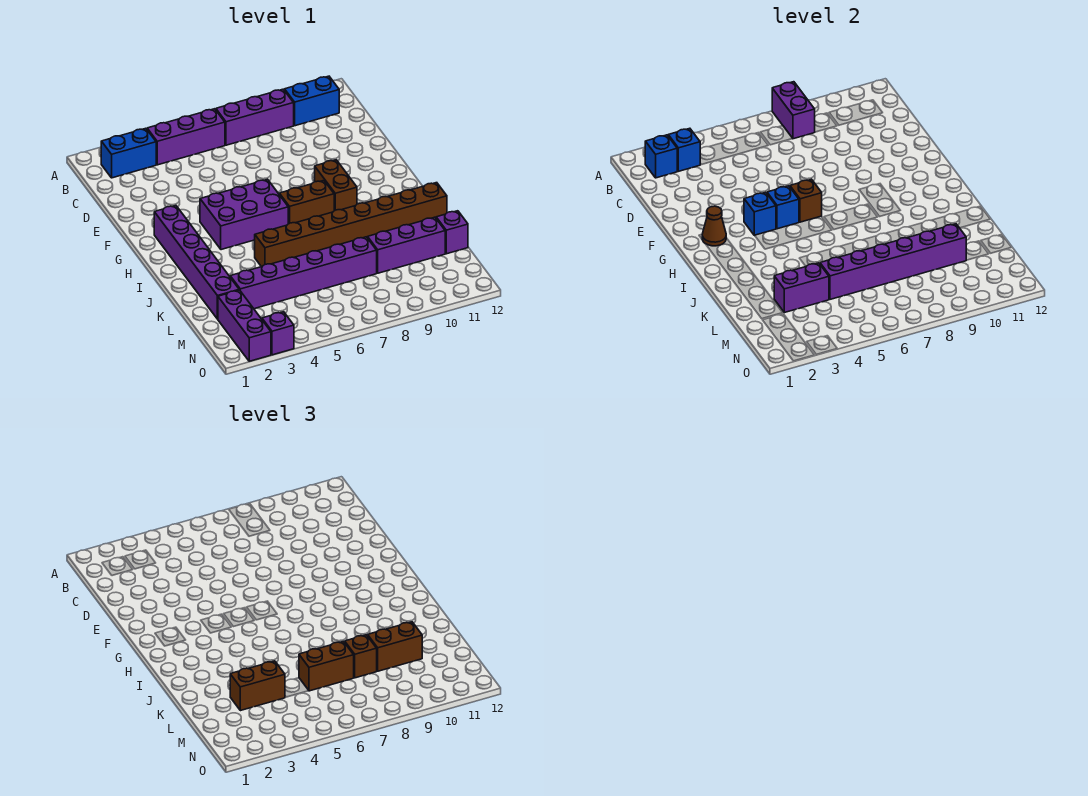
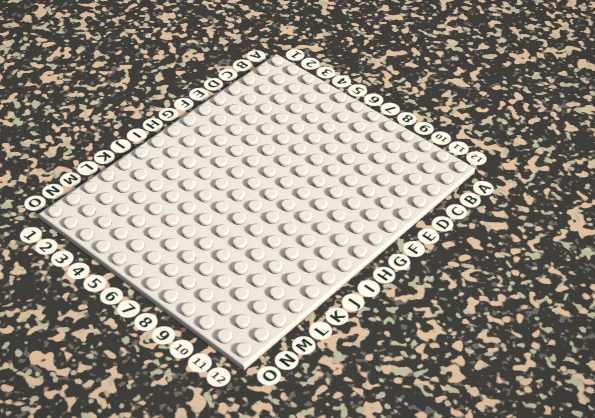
none -> blue 1x2 brick [101,128,156,178]
none -> purple 1x3 brick [147,109,225,165]
none -> purple 1x3 brick [216,89,294,145]

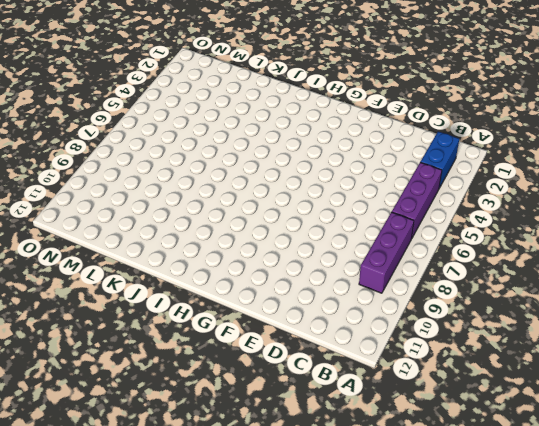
none -> blue 1x2 brick [285,76,339,126]
none -> purple 1x6 brick [154,206,239,319]
none -> purple 2x3 brick [200,179,288,250]

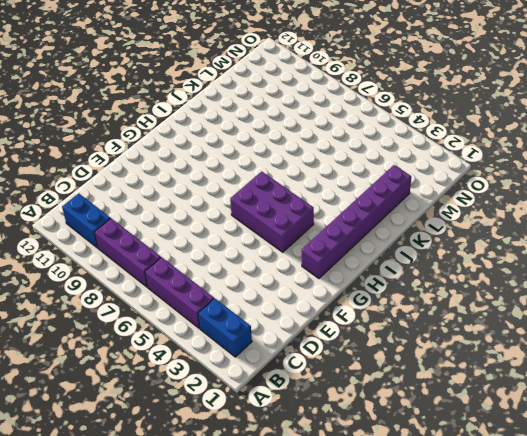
none -> brown 1x2 brick [315,160,357,211]
none -> brown 1x2 brick [279,181,334,224]
none -> brown 1x8 brick [255,183,447,267]

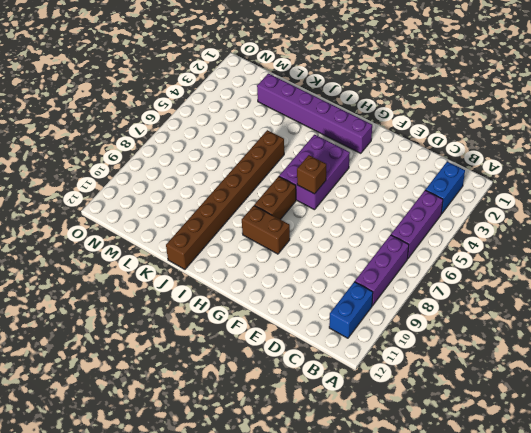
none -> purple 1x6 brick [230,237,377,309]
none -> purple 1x3 brick [368,217,445,273]
none -> purple 1x1 brick [436,211,468,254]

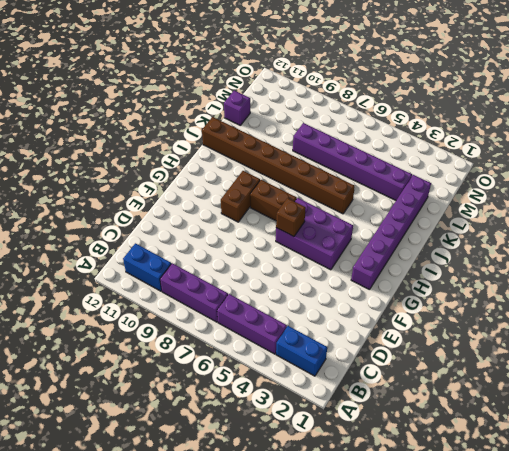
none -> purple 1x3 brick [368,217,445,273]
none -> purple 1x3 brick [218,290,271,361]
none -> purple 1x1 brick [262,312,294,355]

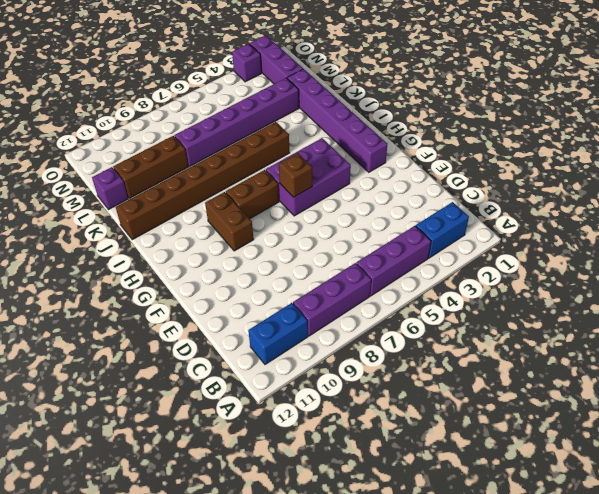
brown 1x3 brick [113,136,188,198] -> purple 1x3 brick [368,217,445,273]
none -> purple 1x2 brick [772,82,815,139]
none -> blue 1x1 brick [645,135,677,178]
none -> blue 1x1 brick [668,128,700,171]

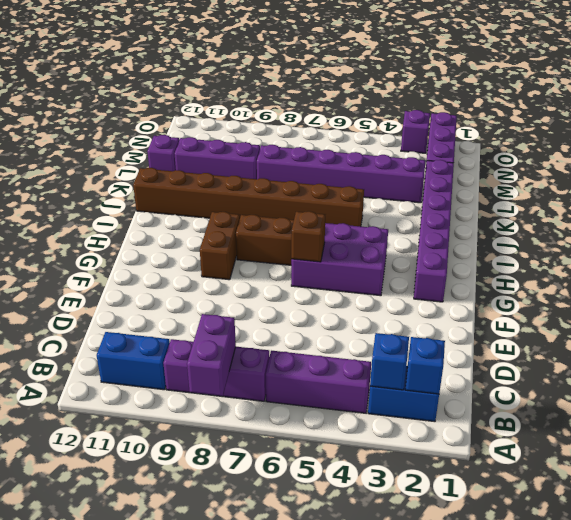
none -> brown 1x1 cone [702,206,726,246]
none -> blue 1x1 brick [744,192,776,235]
none -> blue 1x1 brick [767,186,799,229]

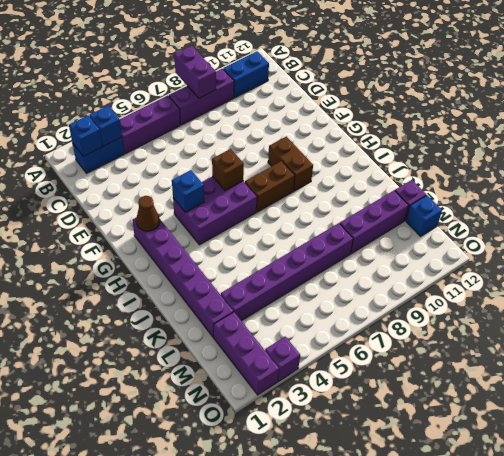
blue 1x1 brick [406,195,442,236] -> blue 1x1 brick moved to [767,186,799,229]
none -> brown 1x8 brick [255,183,447,267]
none -> purple 1x2 brick [774,263,829,313]
none -> purple 1x6 brick [820,224,967,299]

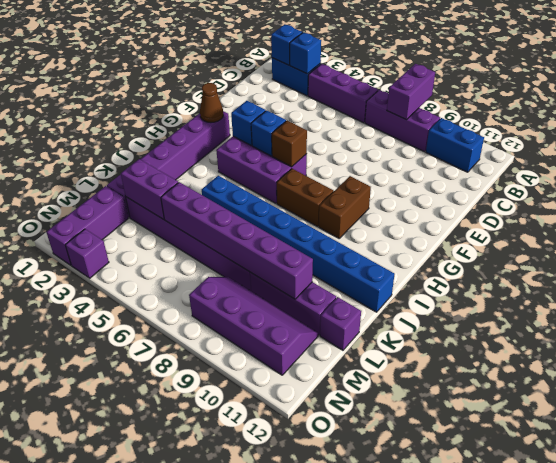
blue 1x8 brick [202,175,395,312] -> brown 1x8 brick [255,183,447,267]
purple 2x4 slope [189,277,318,375] -> none
none -> brown 1x2 brick [230,661,285,711]
none -> brown 1x2 brick [299,641,354,691]
none -> brown 1x1 brick [345,635,377,678]

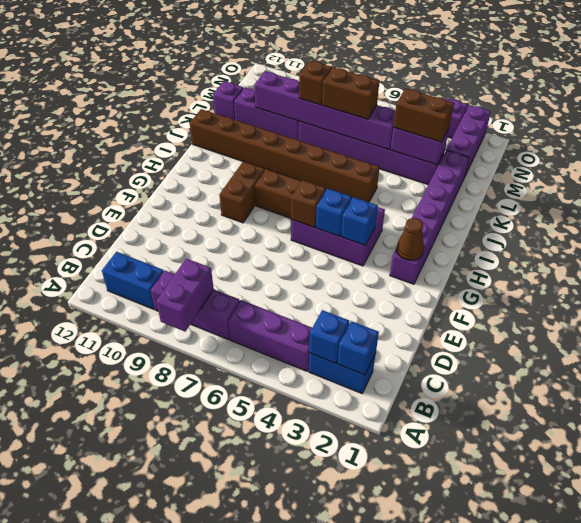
none -> brown 1x2 brick [368,622,422,671]

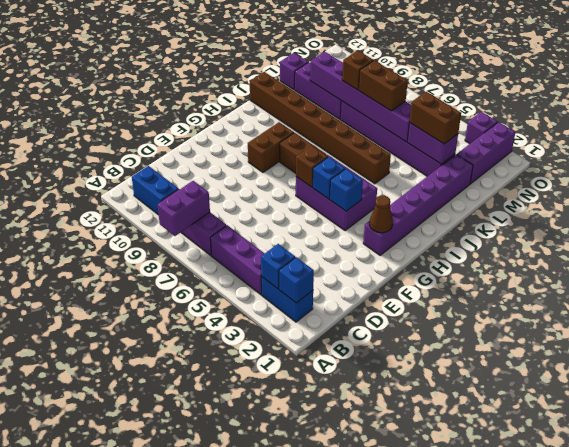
none -> brown 1x2 brick [368,622,422,671]

